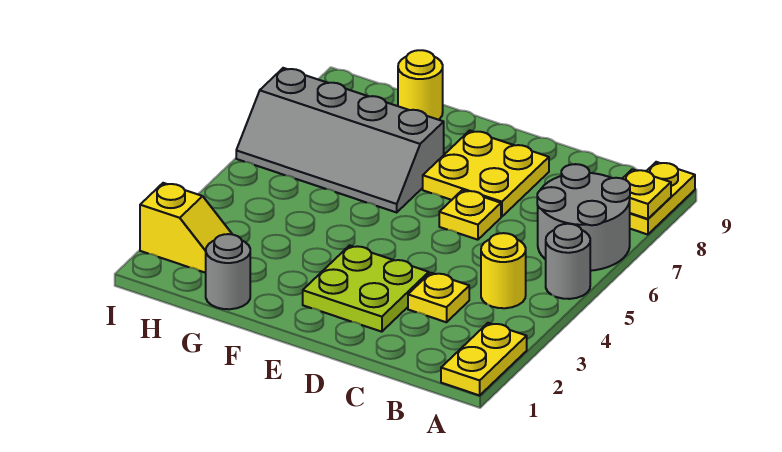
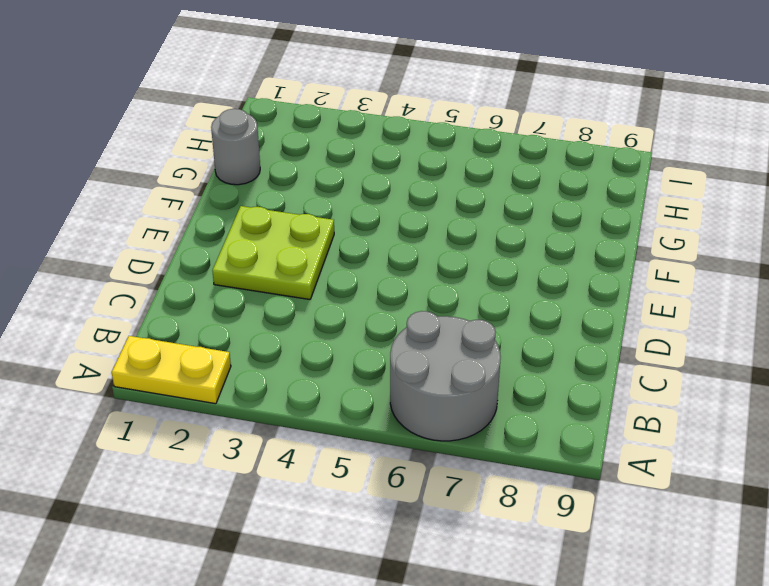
none -> grey 1x1 round brick [546,224,590,299]
none -> yellow 1x2 plate [630,162,695,235]
none -> yellow 1x1 round brick [481,233,526,308]

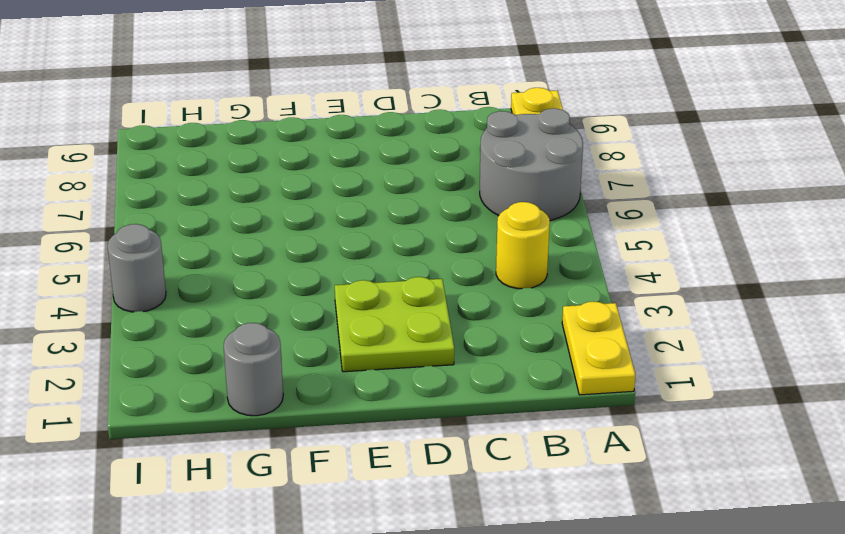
grey 1x1 round brick [107,224,166,312] -> grey 1x1 round brick moved to [546,224,590,299]
none -> yellow 1x1 plate [408,273,469,322]
none -> yellow 1x1 plate [439,190,501,240]
none -> yellow 2x2 plate [423,131,549,217]

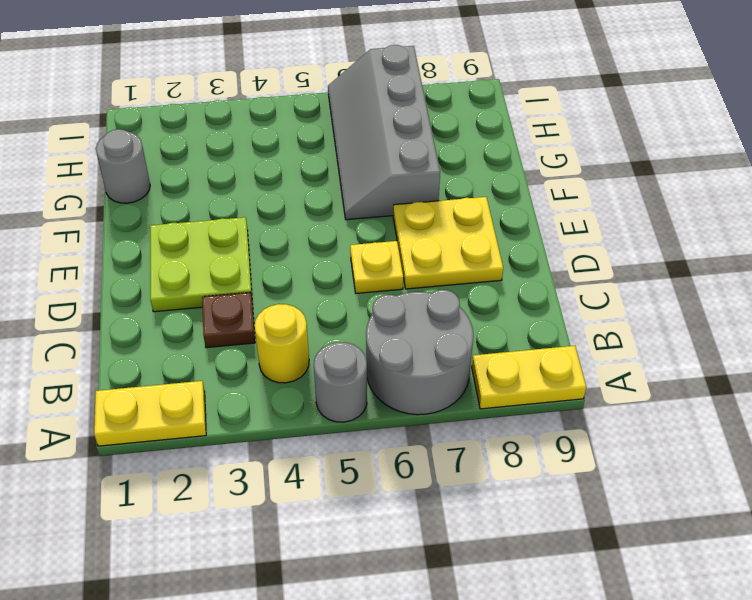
brown 1x1 plate [202,292,255,348] -> yellow 1x1 plate [408,273,469,322]
none -> yellow 1x1 round brick [398,50,443,120]
none -> yellow 1x2 slope [140,183,233,273]
none -> yellow 1x1 plate [622,169,671,219]

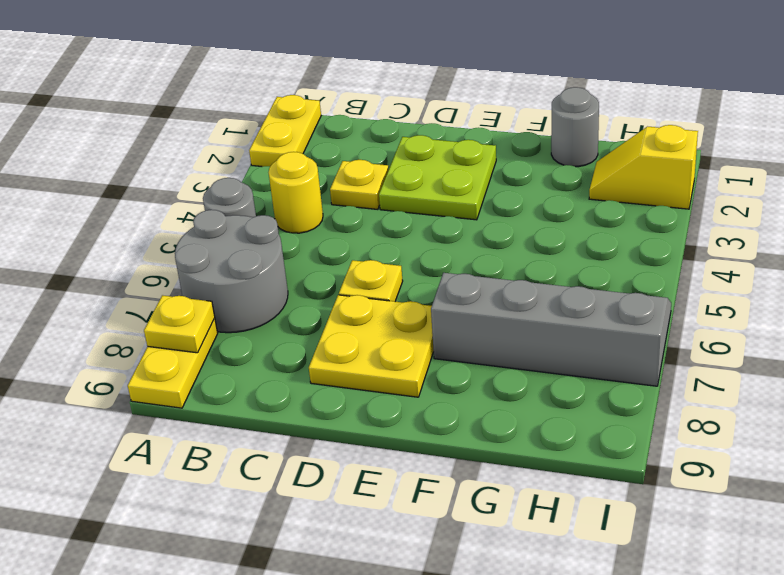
none -> yellow 1x1 round brick [398,50,443,120]

